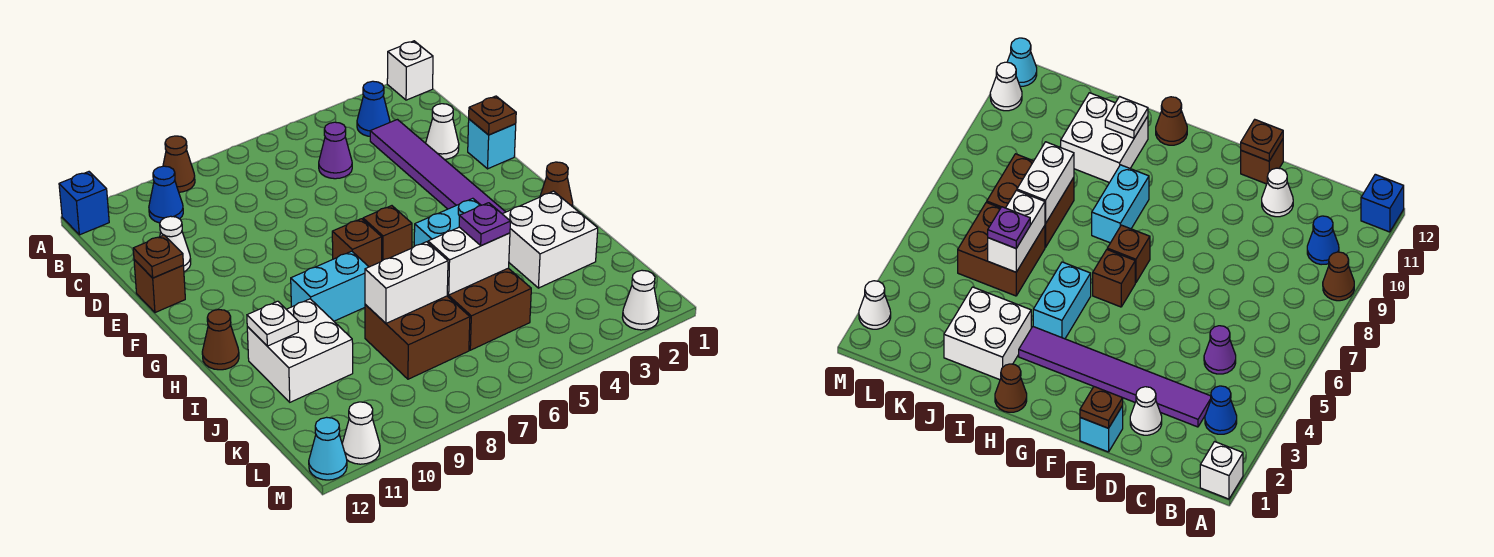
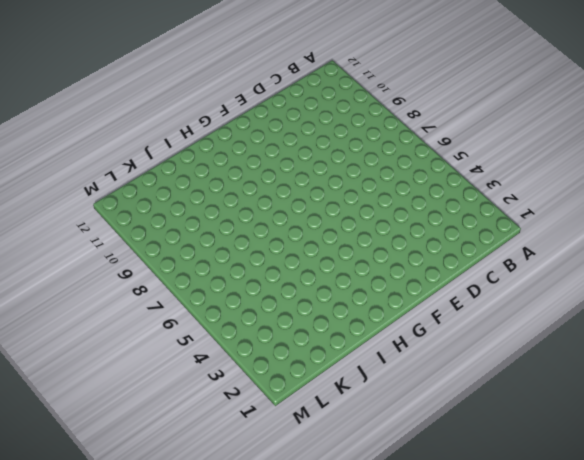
none -> white 1x1 brick [387,41,433,100]
none -> brown 1x1 cone [163,136,195,192]
none -> blue 1x1 brick [59,172,109,235]
none -> blue 1x1 cone [357,81,390,136]

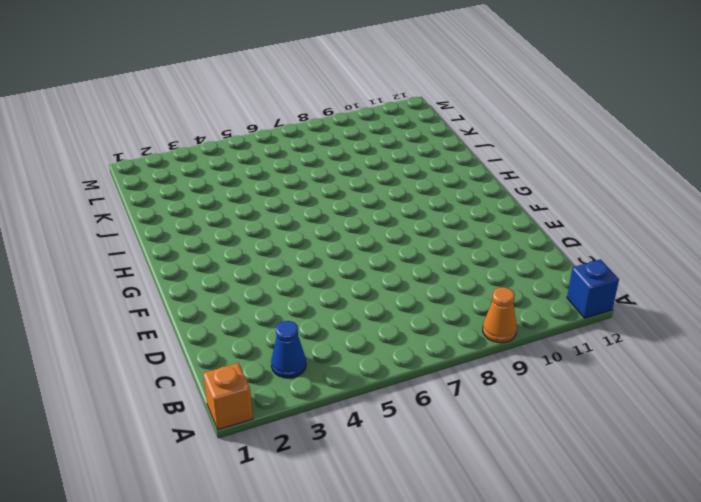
orange 1x1 brick [203,363,253,430] -> white 1x1 brick [387,41,433,100]
orange 1x1 cone [483,287,517,343] -> brown 1x1 cone [163,136,195,192]
none -> blue 1x1 cone [149,166,183,223]
none -> purple 1x6 tile [370,120,505,214]
none -> purple 1x1 cone [319,122,352,179]
none -> white 1x1 cone [426,104,459,159]

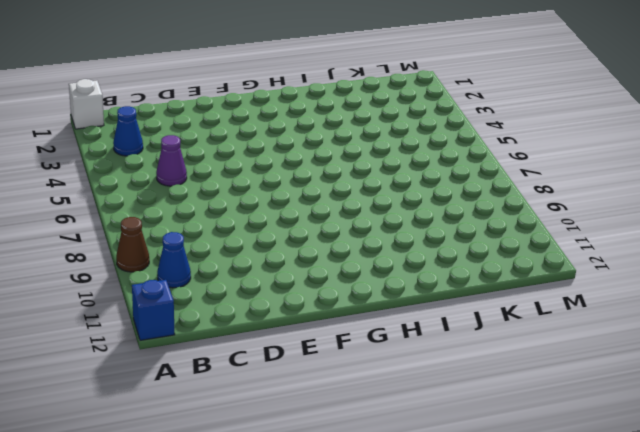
none -> purple 1x6 tile [370,120,505,214]
none -> white 1x1 cone [426,104,459,159]
none -> white 1x1 cone [160,216,191,272]
none -> cyan 1x1 brick [468,119,516,169]

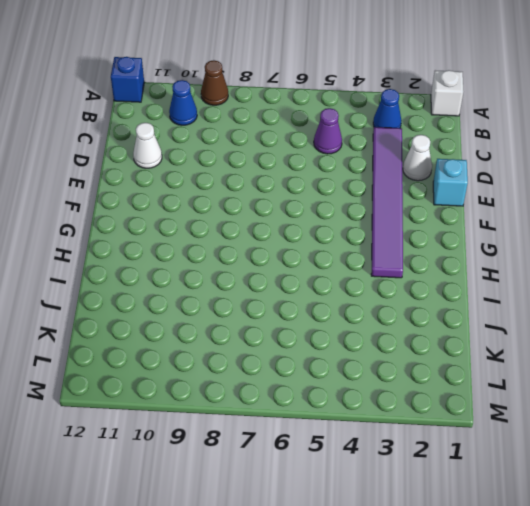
none -> brown 1x1 brick [134,260,185,313]
none -> brown 1x1 brick [363,206,412,261]
none -> brown 1x1 brick [332,219,382,267]
none -> brown 1x1 cone [540,162,573,207]

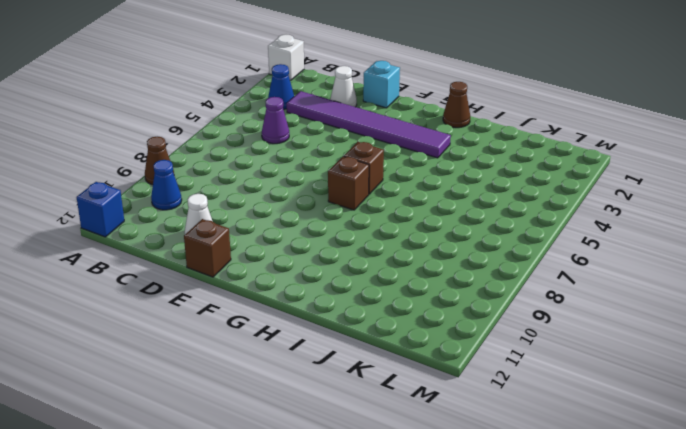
none -> cyan 1x2 brick [414,198,481,246]
none -> cyan 1x2 brick [291,251,369,321]
none -> brown 1x1 cone [202,310,239,370]
none -> white 2x2 brick [503,191,598,288]

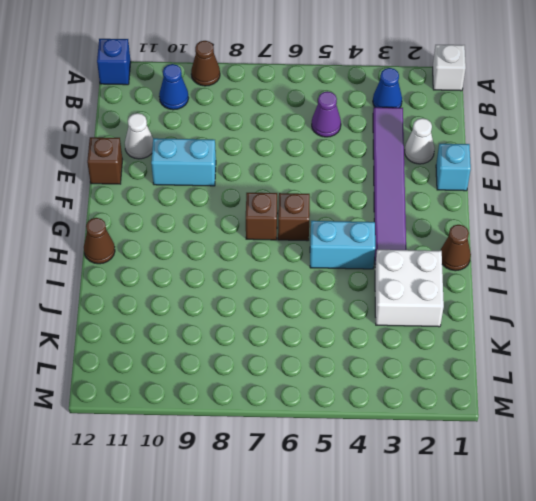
cyan 1x2 brick [151,138,216,186] -> cyan 1x2 brick moved to [291,251,369,321]
none -> white 2x2 brick [247,299,353,402]
none -> brown 2x2 brick [447,268,531,350]
none -> brown 2x2 brick [365,296,470,379]
none -> white 1x1 cone [622,270,659,330]

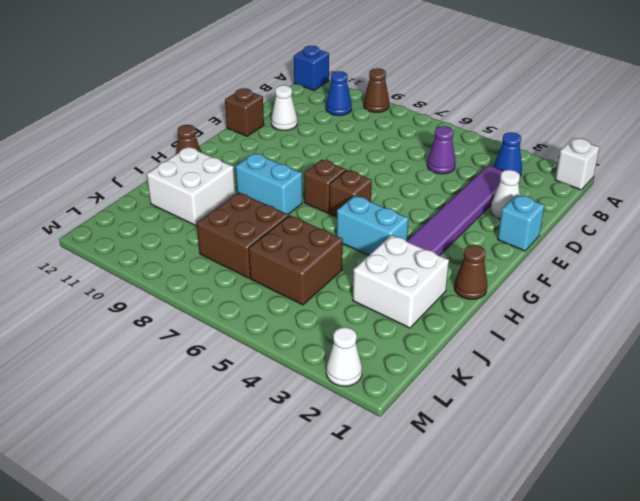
none -> white 1x1 cone [342,402,380,464]
none -> cyan 1x1 cone [309,417,347,480]
none -> brown 1x1 plate [469,96,516,135]
none -> brown 1x1 plate [133,235,183,278]

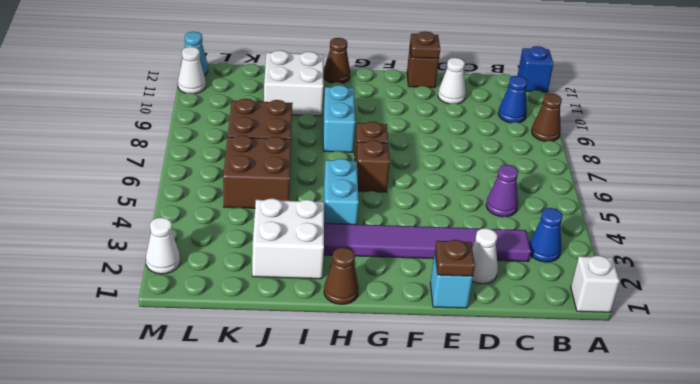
none -> white 1x1 plate [247,301,298,346]
none -> white 1x2 brick [428,227,510,295]
none -> white 1x2 brick [365,242,448,323]
none -> purple 1x1 plate [459,203,510,246]

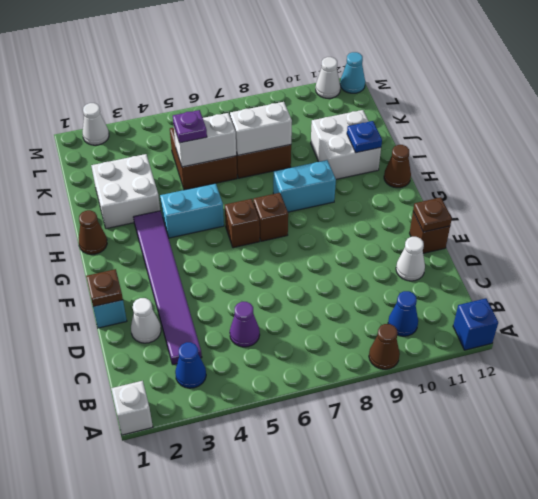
blue 1x1 plate [347,121,382,153] -> white 1x1 plate [247,301,298,346]

